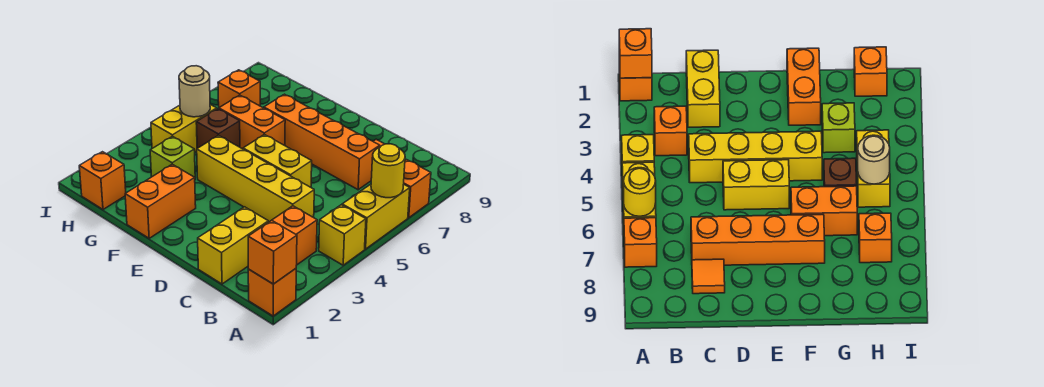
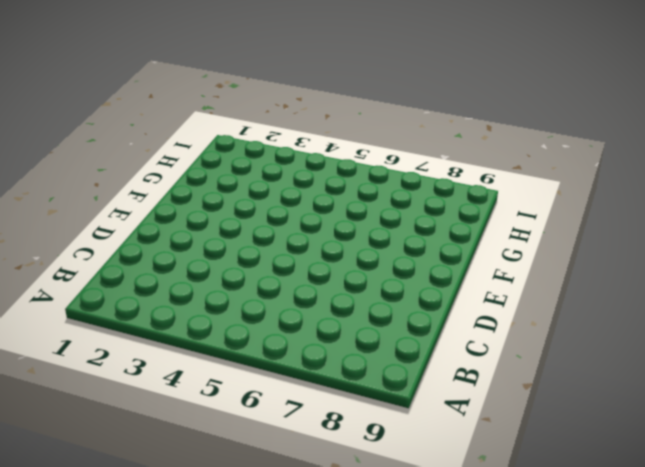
none -> orange 1x1 brick [248,269,296,316]
none -> yellow 1x1 brick [319,205,366,265]
none -> yellow 1x2 brick [342,184,410,249]

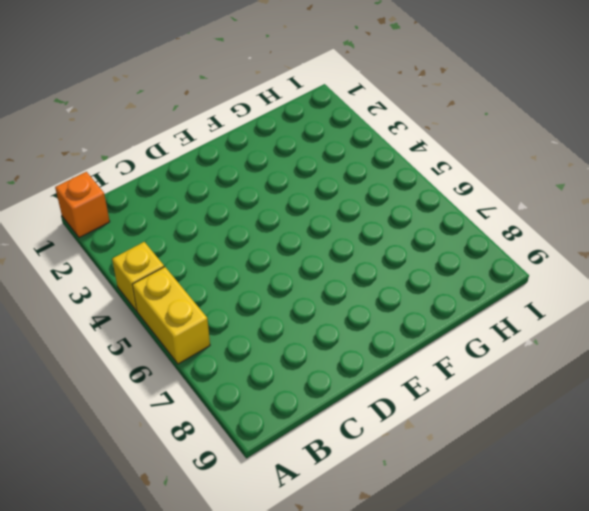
none -> orange 1x1 brick [404,160,431,218]
none -> orange 1x1 brick [272,206,317,265]
none -> yellow 1x2 brick [198,207,268,284]

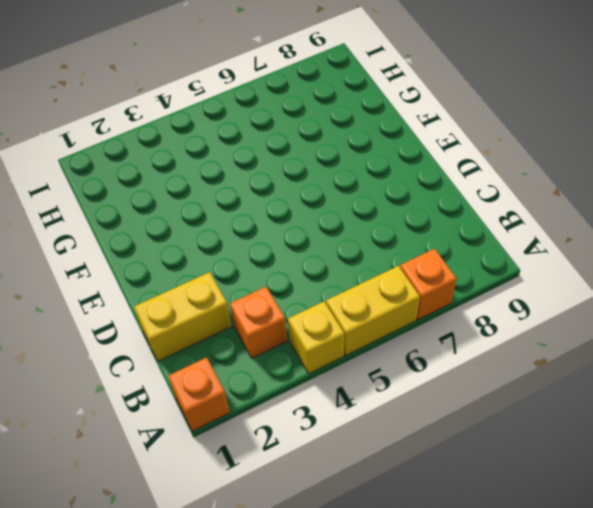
none -> yellow 1x4 brick [197,135,314,222]
none -> orange 1x4 brick [264,94,380,190]
none -> orange 1x1 tile [692,259,725,294]

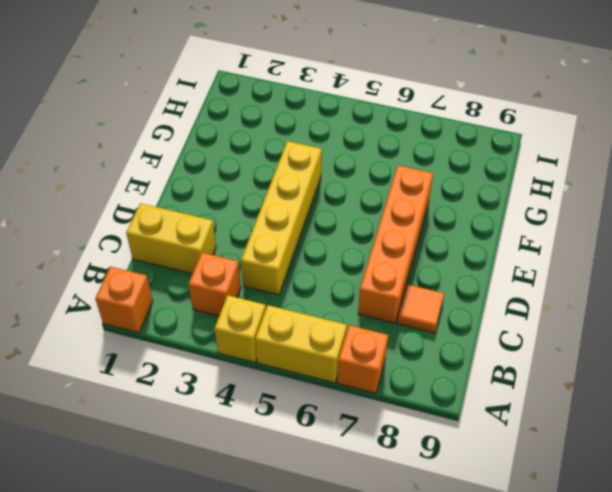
none -> yellow 1x2 brick [243,134,312,187]
none -> orange 1x2 brick [125,164,196,238]
none -> orange 1x2 brick [219,95,285,149]

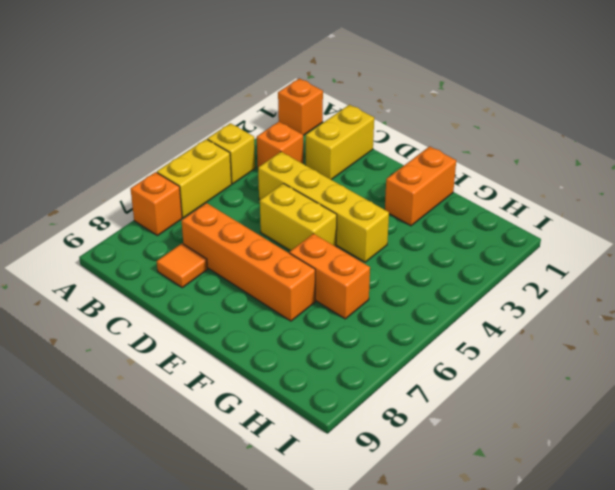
none -> lime 1x1 brick [150,136,195,178]
none -> brown 1x1 brick [196,109,240,148]
none -> orange 1x1 brick [79,152,126,209]

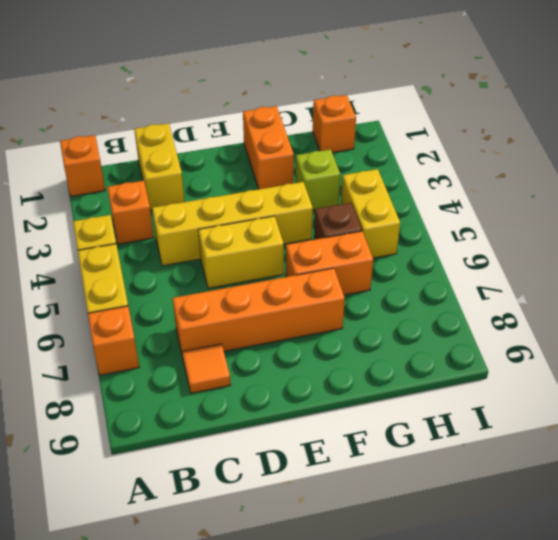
none -> orange 1x1 brick [218,70,260,107]
none -> orange 1x1 brick [248,220,297,284]
none -> yellow 1x1 round brick [371,144,405,198]

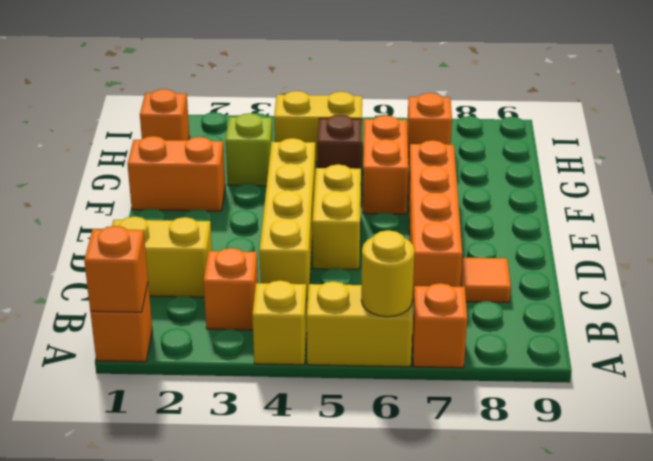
none -> tan 1x1 round brick [179,66,210,117]

